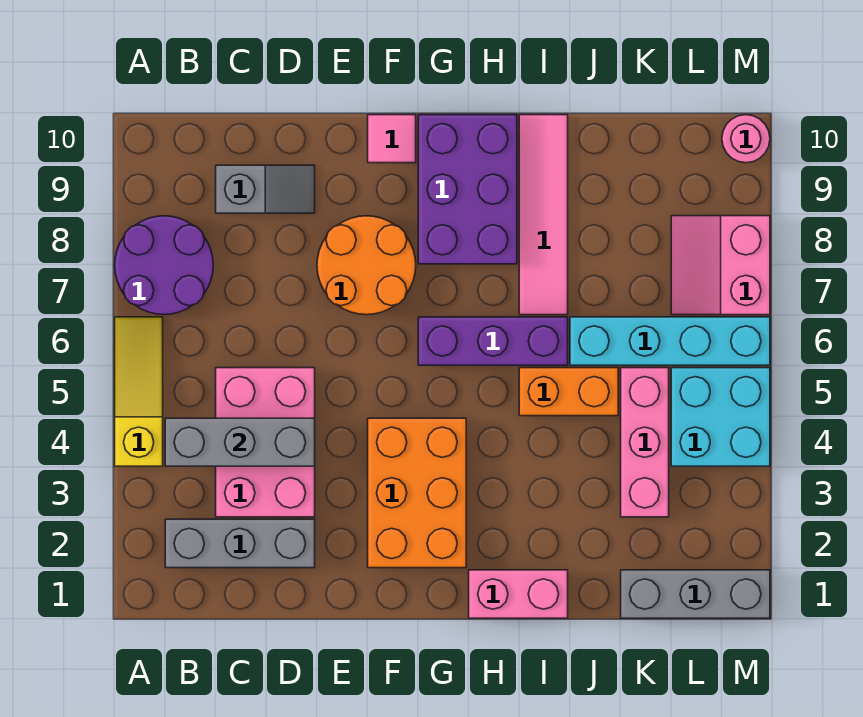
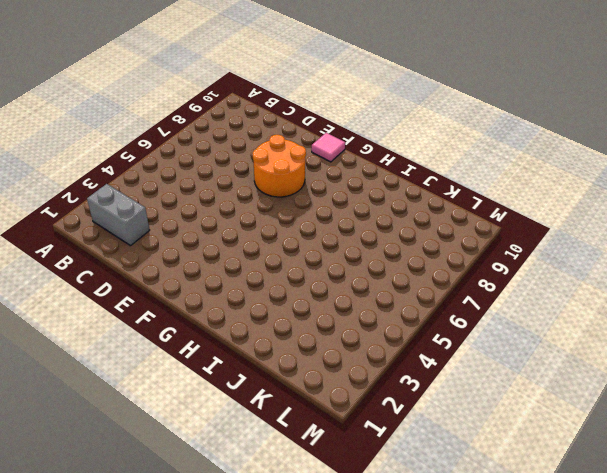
grey 1x2 brick [87,184,150,246] -> grey 1x3 brick [165,519,315,568]
none -> yellow 1x3 slope [115,317,163,466]
none -> purple 2x2 round brick [115,216,213,315]
none -> pink 2x3 brick [216,368,315,517]

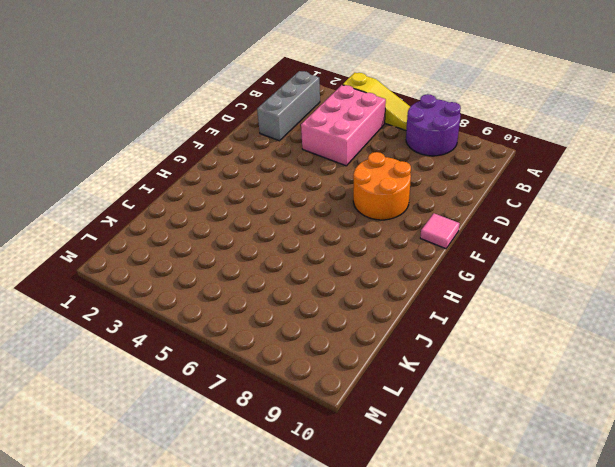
pink 2x3 brick [301,85,386,166] -> pink 2x3 brick turned to [216,368,315,517]
none -> grey 1x2 slope [216,165,315,213]
none -> orange 2x3 brick [368,418,466,568]
none -> purple 1x3 brick [418,317,568,365]

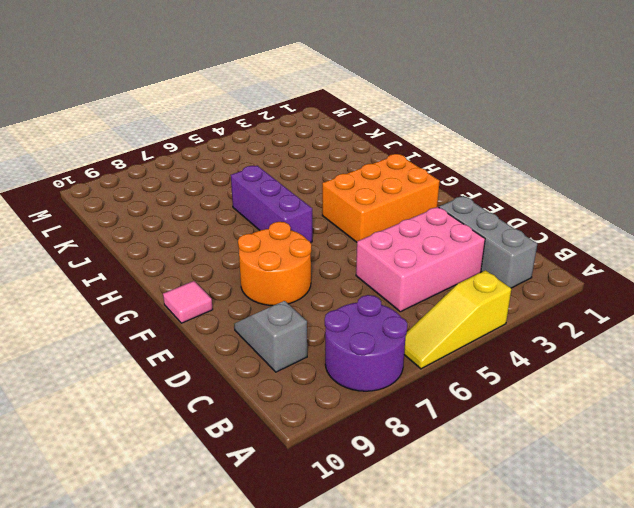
none -> purple 2x3 brick [418,115,517,264]
none -> pink 1x2 brick [469,570,568,618]
none -> orange 1x2 brick [519,368,618,416]

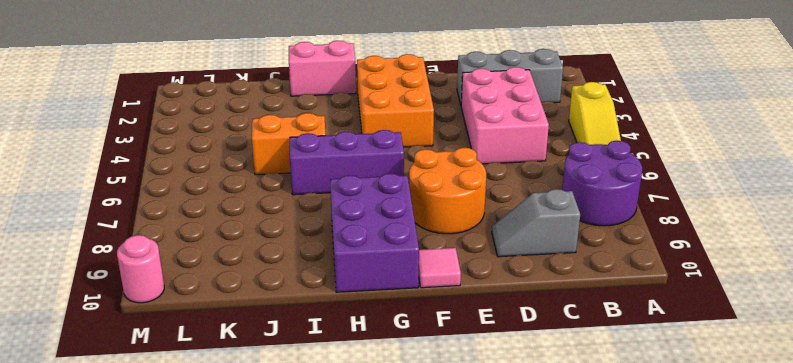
none -> pink 1x4 tile [519,115,568,315]
none -> cyan 1x4 brick [570,317,770,365]
none -> grey 1x3 brick [621,570,770,618]

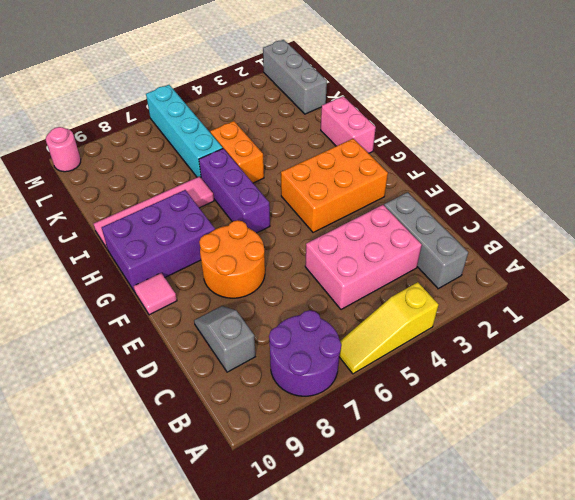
none -> pink 1x3 brick [621,368,669,517]
none -> cyan 2x2 brick [671,368,770,466]
none -> pink 2x2 slope [671,216,770,315]

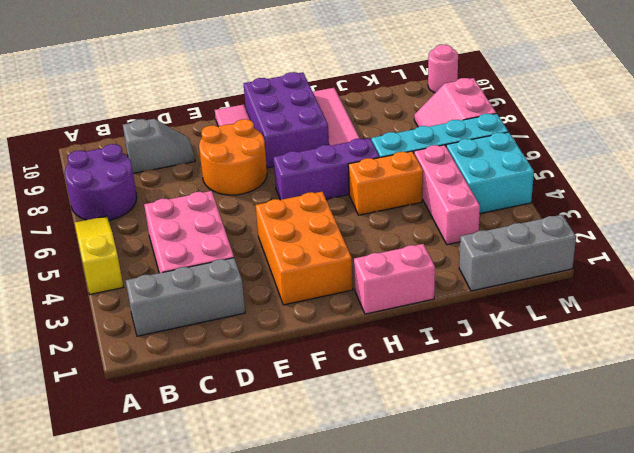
none -> grey 1x3 brick [165,418,315,466]

